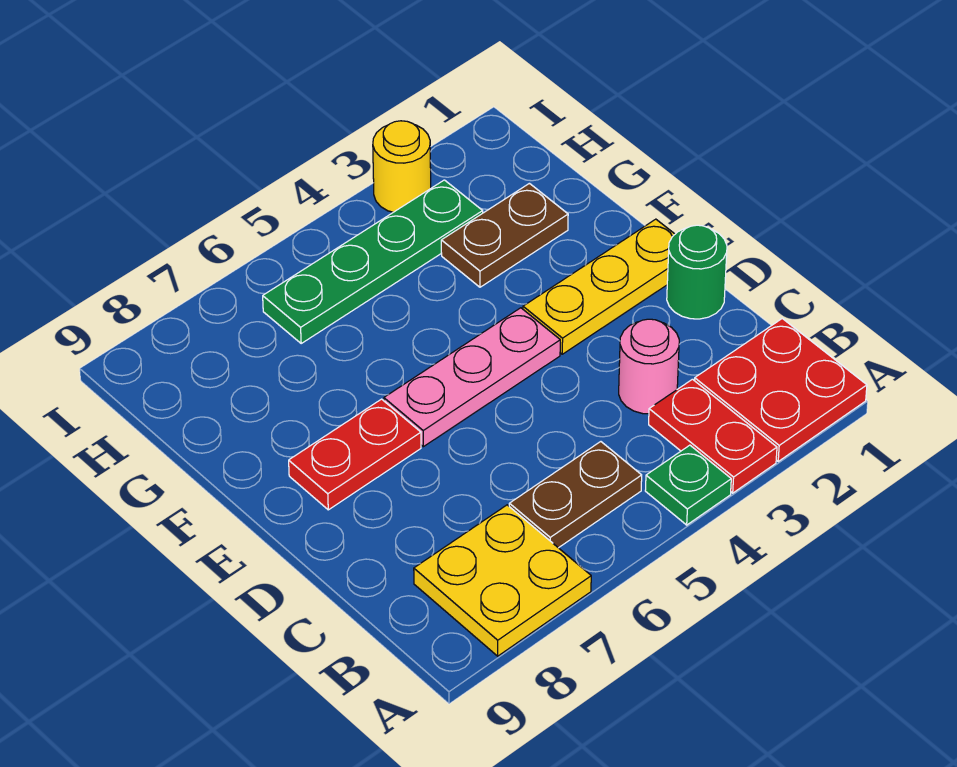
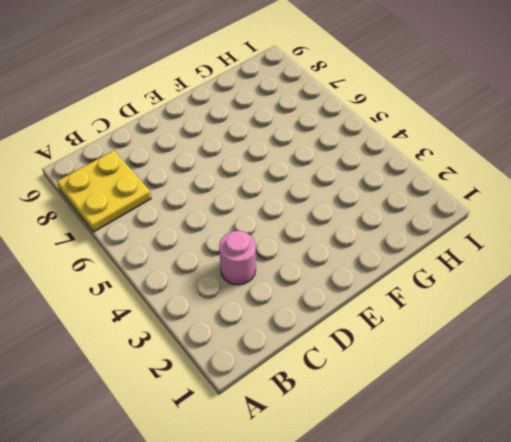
none -> red 2x2 plate [695,319,867,461]
none -> red 1x2 plate [649,379,777,493]
none -> green 1x1 plate [645,445,731,525]

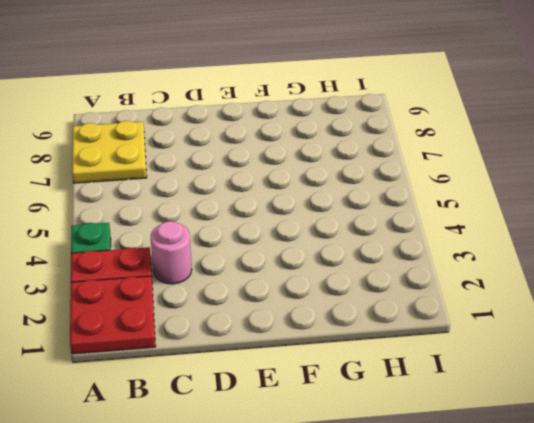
none -> brown 1x2 plate [509,442,642,548]
none -> green 1x1 round brick [667,225,727,319]
none -> yellow 1x3 plate [523,219,675,354]

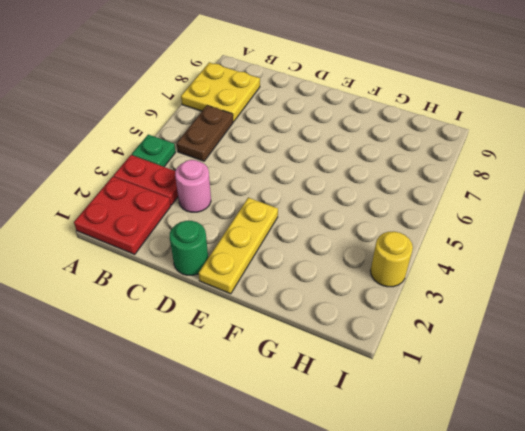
none -> pink 1x3 plate [384,308,560,447]
none -> red 1x2 plate [289,399,421,510]
none -> brown 1x2 plate [441,183,568,287]

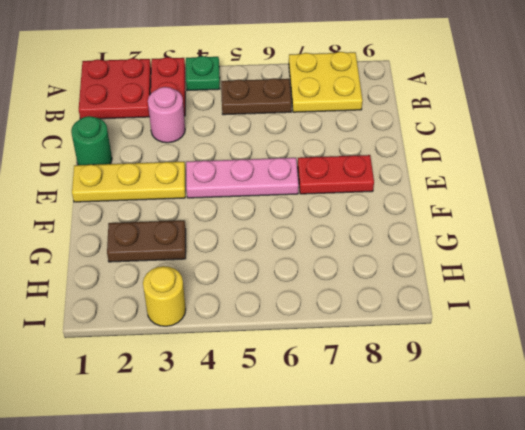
none -> green 1x4 plate [263,180,483,343]

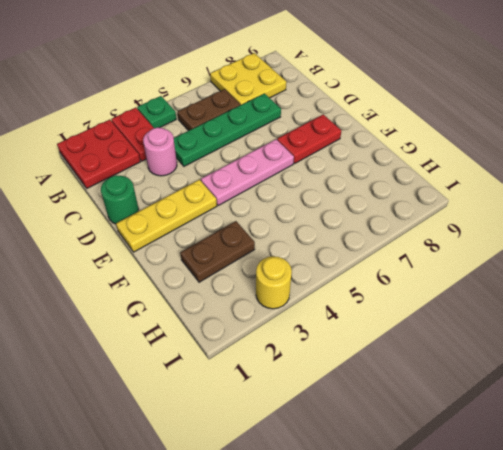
green 1x4 plate [174,94,281,166] -> green 1x4 plate moved to [263,180,483,343]

